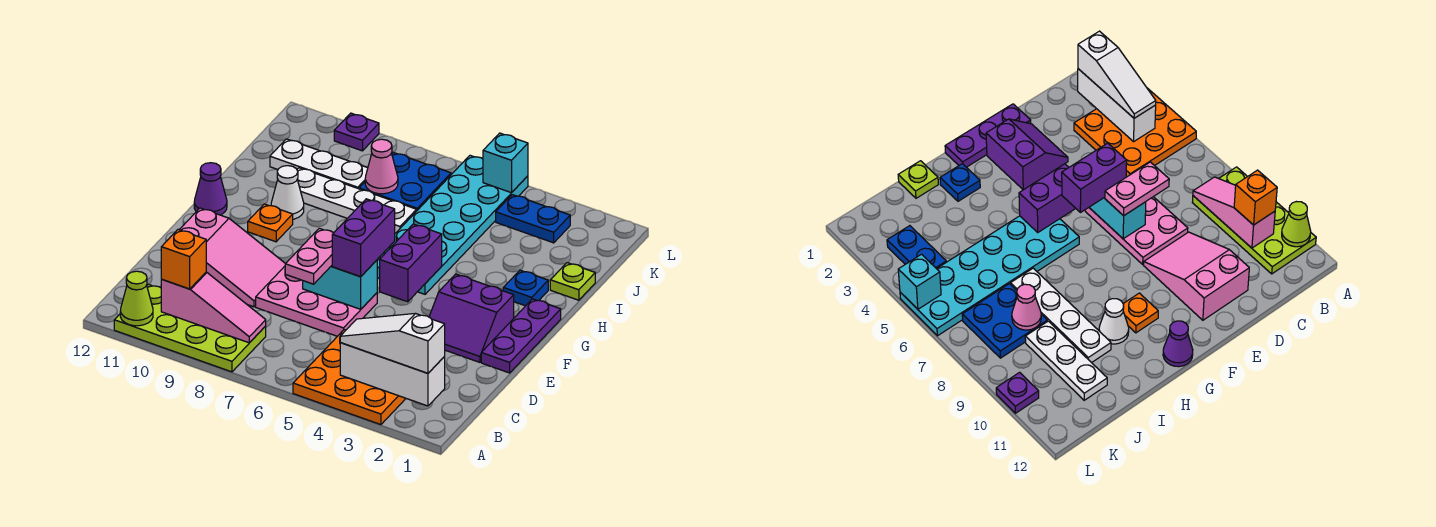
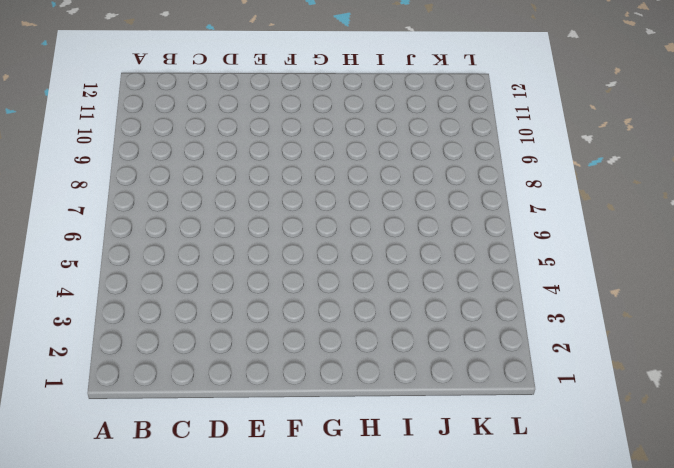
none -> orange 3x3 plate [293,330,406,425]
none -> lime 2x4 plate [114,284,266,372]
none -> pink 2x3 plate [256,266,377,336]

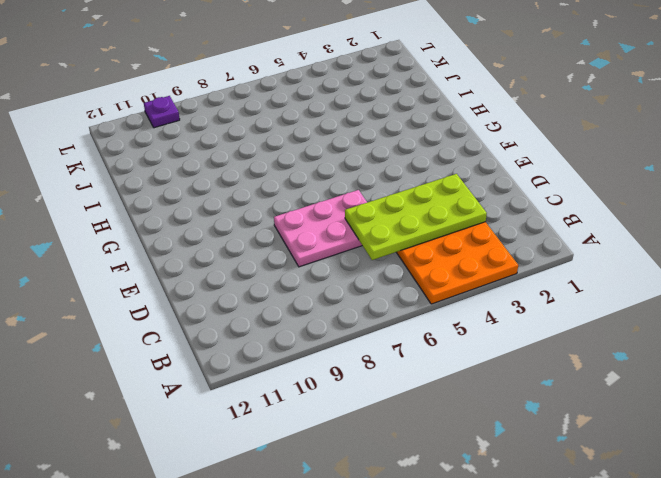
lime 2x4 plate [345,174,487,260] -> lime 2x4 plate moved to [114,284,266,372]
none -> pink 2x3 slope [179,208,285,307]
none -> purple 1x3 plate [481,299,561,373]
none -> purple 2x2 slope [429,274,514,362]

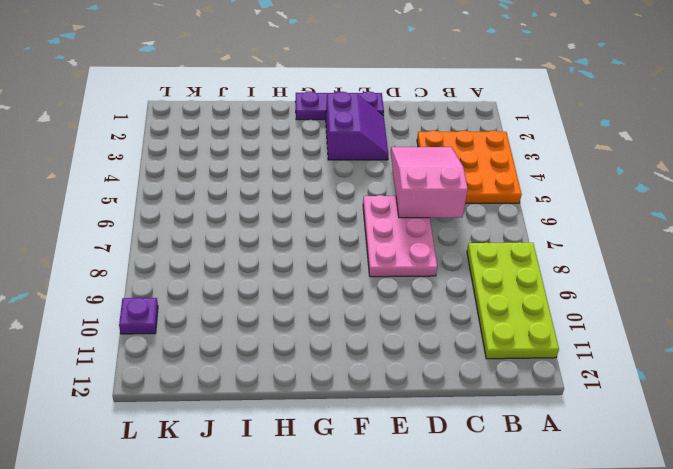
pink 2x3 slope [391,147,468,218] -> pink 2x3 slope moved to [179,208,285,307]
none -> cyan 2x6 plate [377,155,528,294]
none -> orange 1x1 plate [248,204,293,242]
none -> purple 1x1 cone [194,163,227,215]

